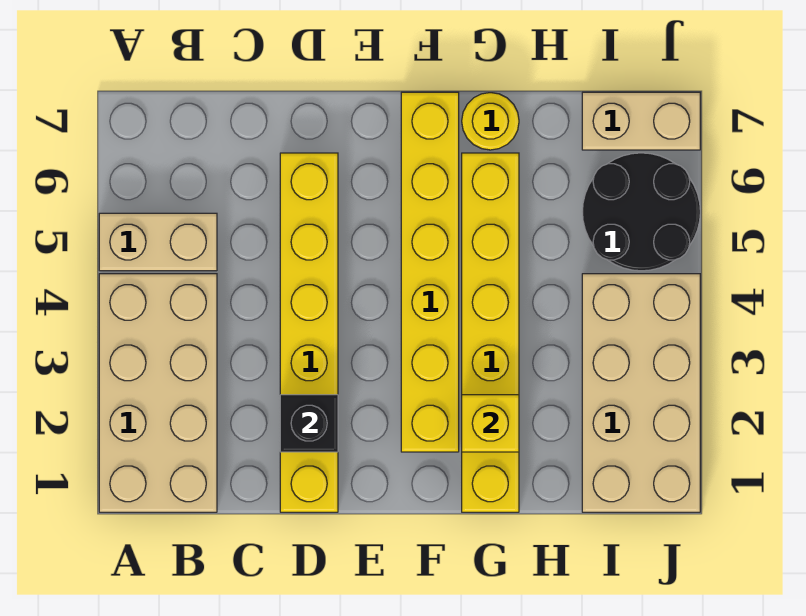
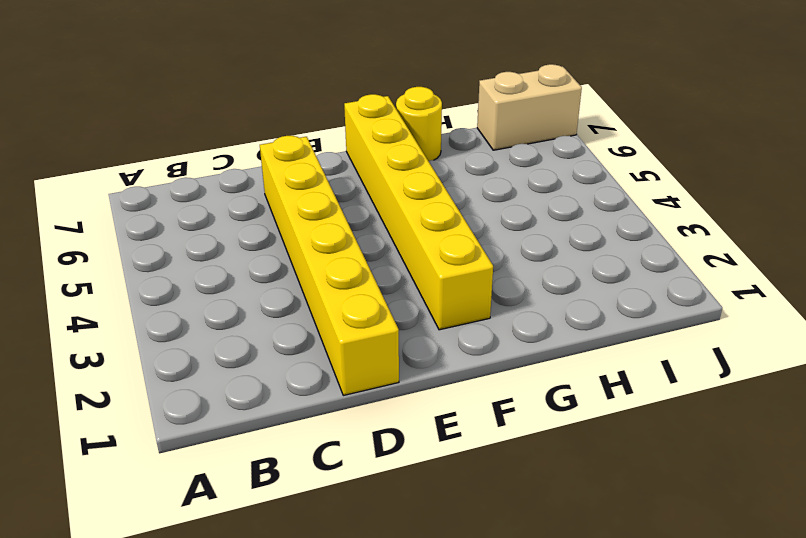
none -> tan 2x4 brick [99,274,217,512]
none -> tan 1x2 brick [99,213,217,271]

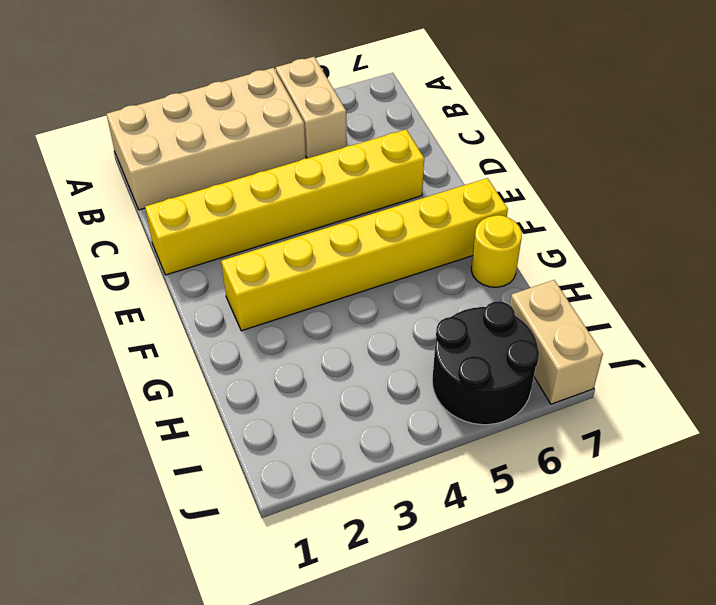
none -> yellow 1x6 brick [462,153,519,512]
none -> tan 2x4 brick [582,274,700,512]

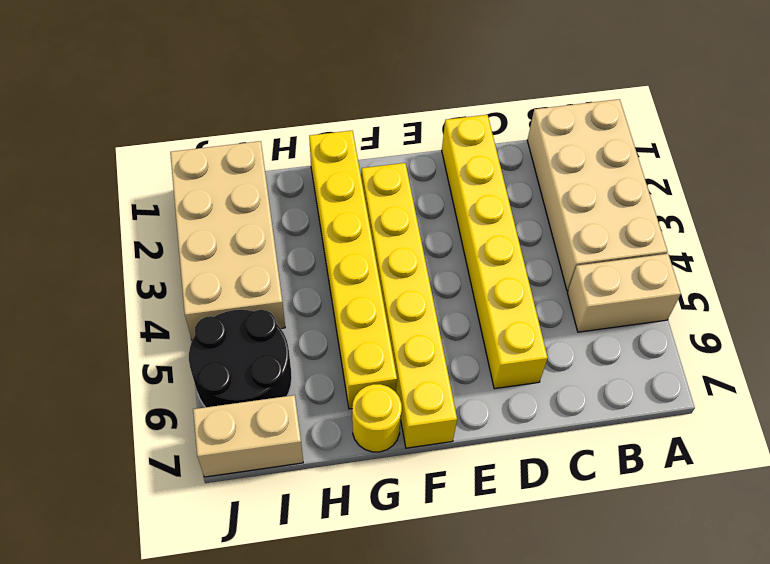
none -> black 1x1 brick [280,395,338,452]
none -> yellow 1x1 brick [462,395,519,452]

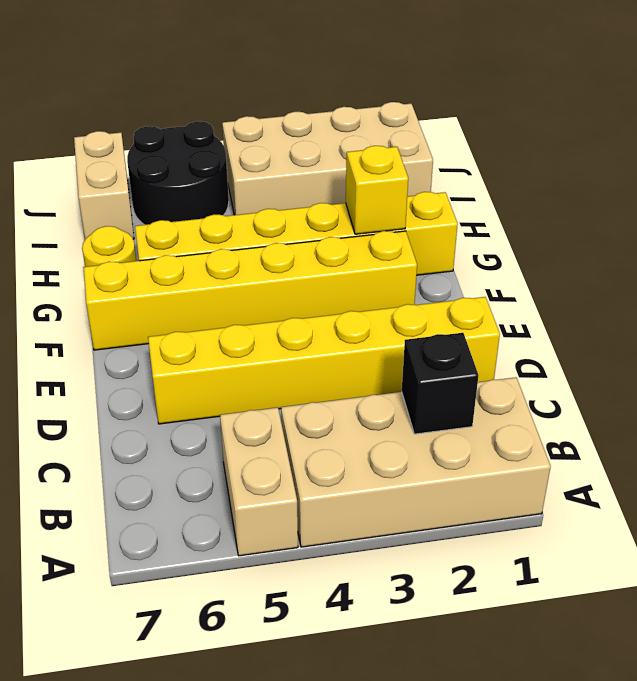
black 1x1 brick [402,333,479,434] -> black 1x1 brick moved to [280,395,338,452]

